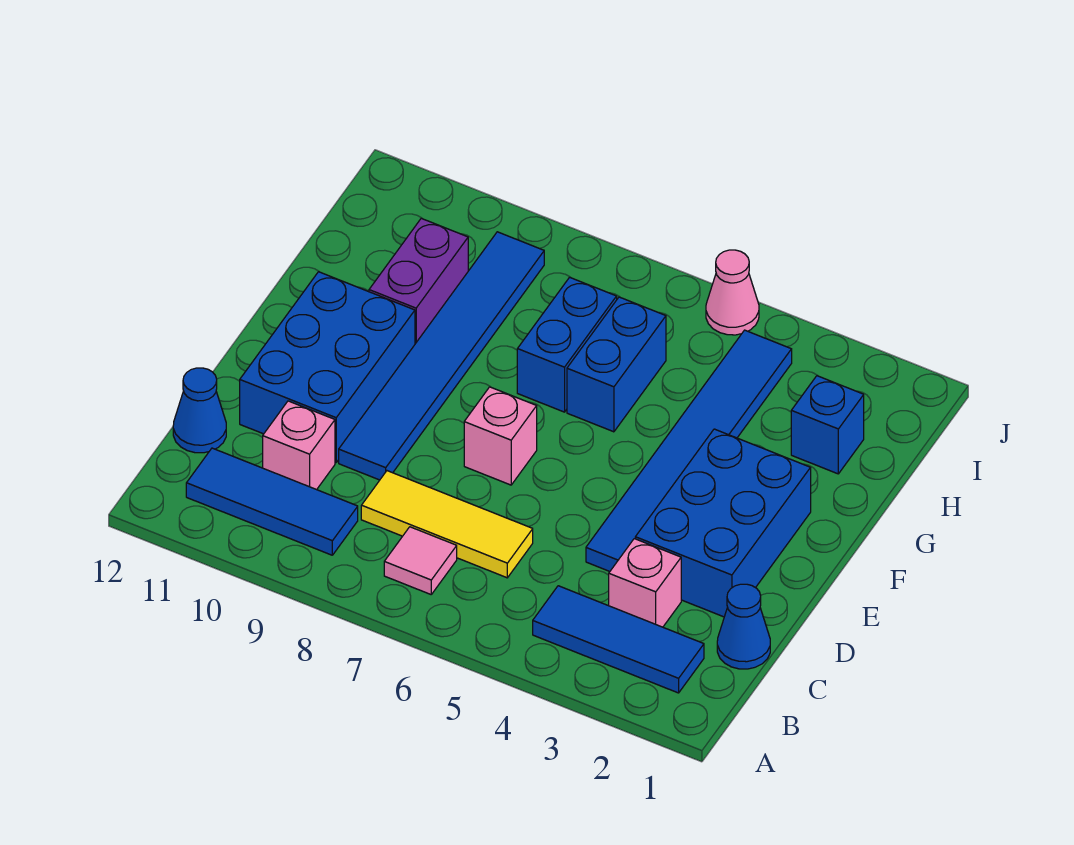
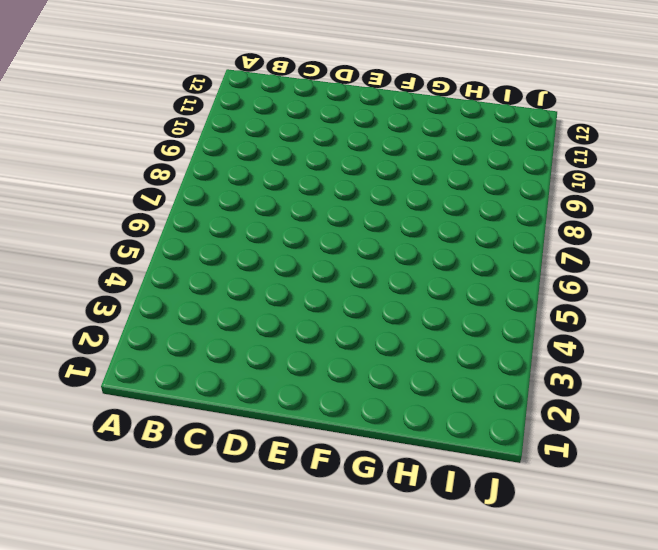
none -> blue 1x3 tile [533,586,704,693]
none -> pink 1x1 tile [384,527,457,594]
none -> blue 1x3 tile [186,448,358,555]

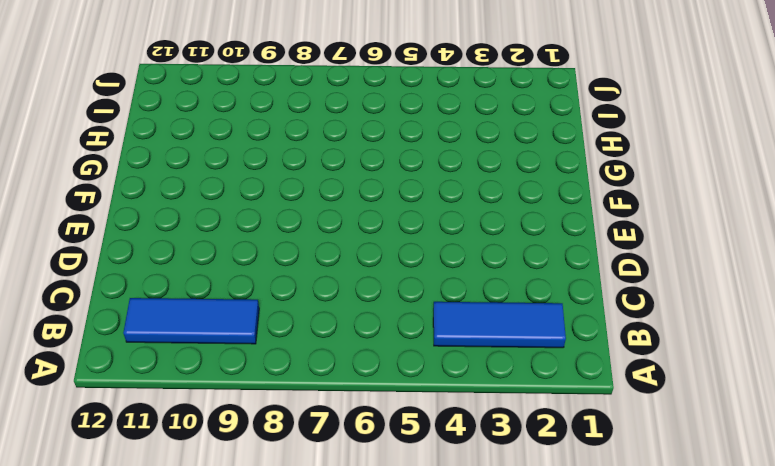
none -> pink 1x1 tile [384,527,457,594]
none -> blue 1x1 cone [717,584,770,669]
none -> pink 1x1 brick [609,539,681,627]

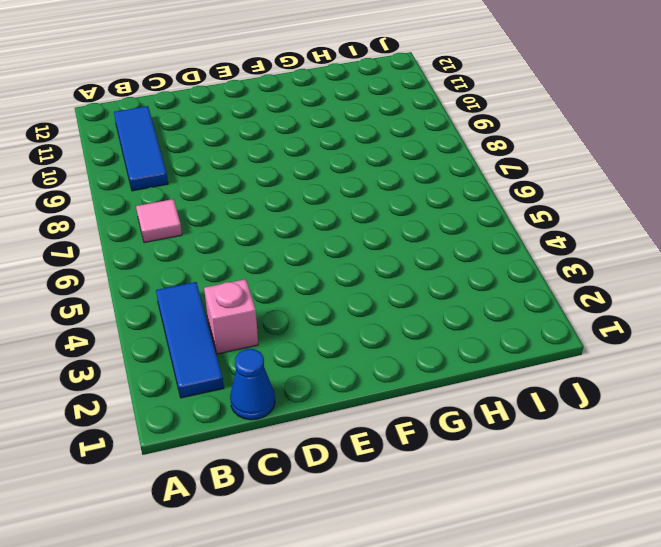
none -> yellow 1x3 tile [361,471,533,578]
none -> pink 1x1 brick [263,401,335,490]
none -> blue 1x1 cone [173,368,226,453]

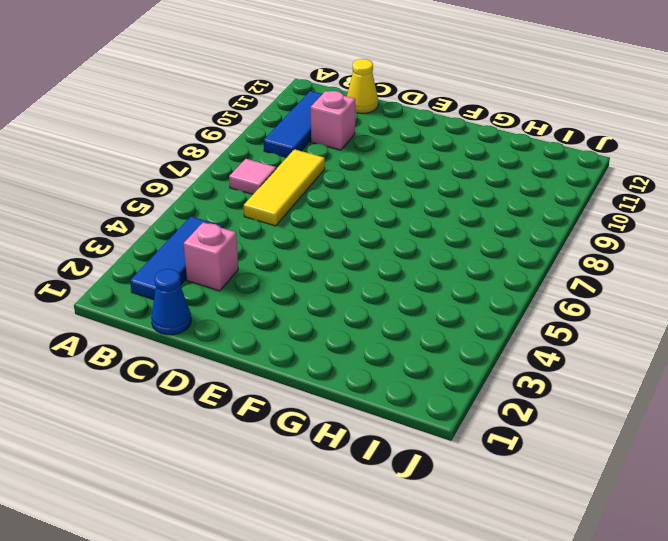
yellow 1x1 cone [347,59,378,113] -> blue 1x1 cone [173,368,226,453]
none -> blue 2x3 brick [635,429,811,617]
none -> blue 1x6 tile [586,330,792,571]
none -> blue 1x6 tile [339,232,544,480]

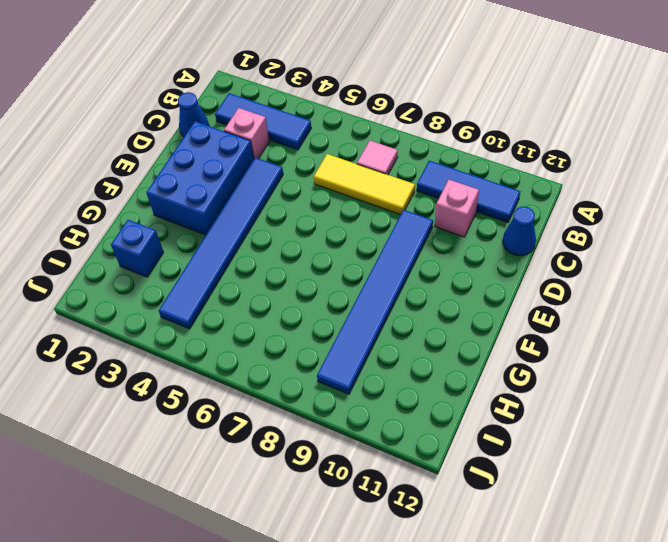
none -> blue 2x3 brick [240,272,415,462]
none -> pink 1x1 brick [464,387,537,485]
none -> blue 1x2 brick [567,297,666,432]

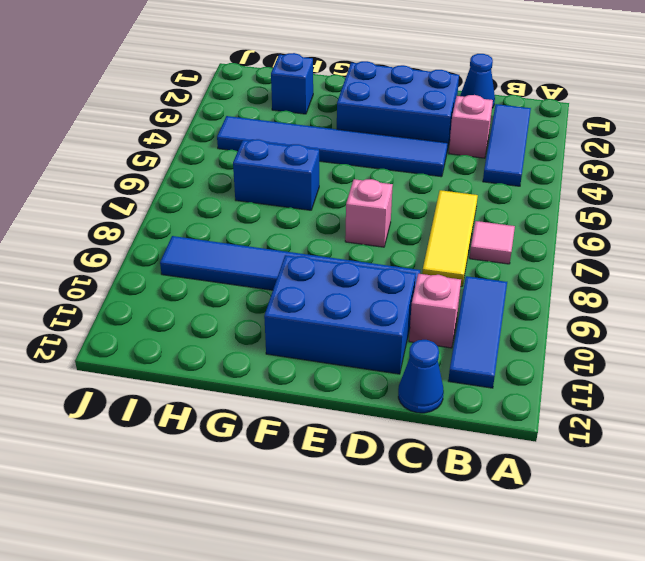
none -> blue 1x2 brick [517,277,617,412]
none -> purple 1x2 brick [369,218,468,344]
none -> pink 1x1 cone [706,250,759,335]

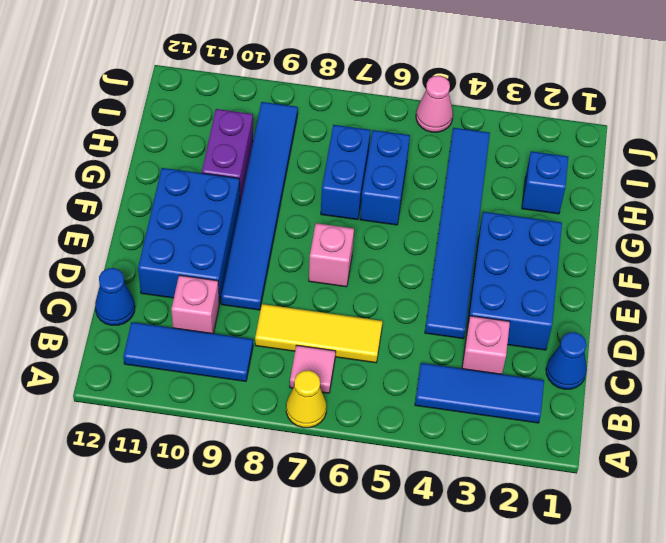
yellow 1x1 cone [286,370,326,428] -> none

